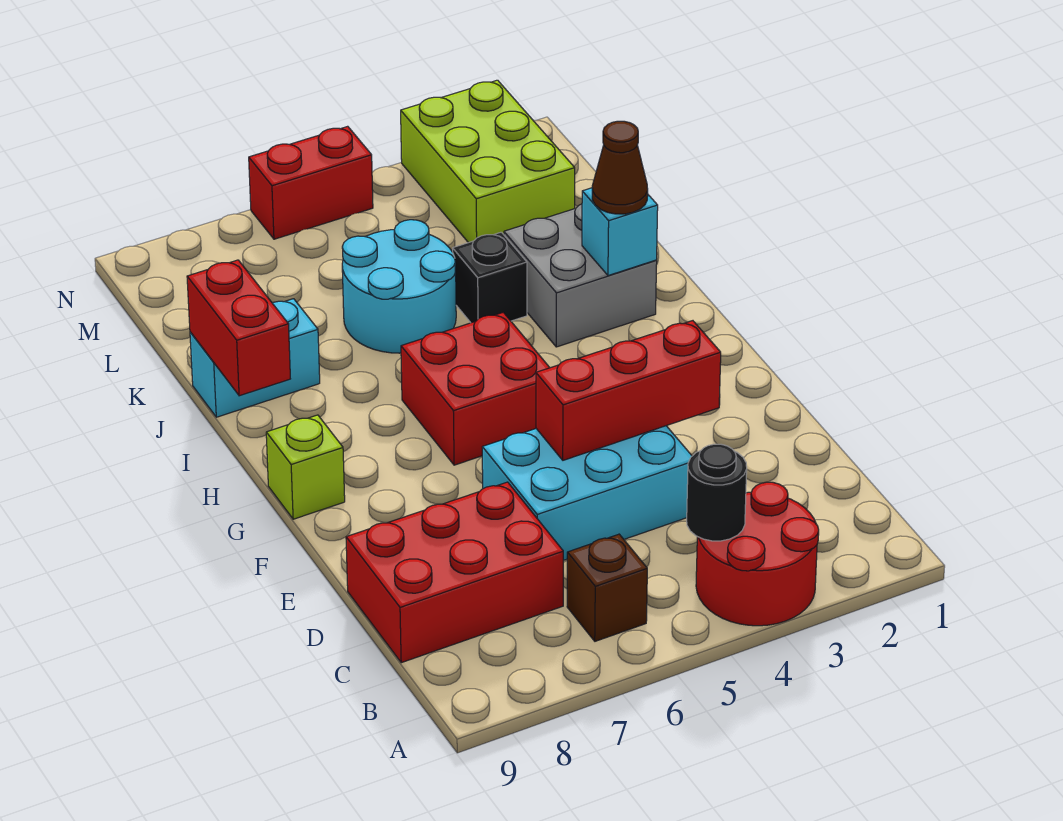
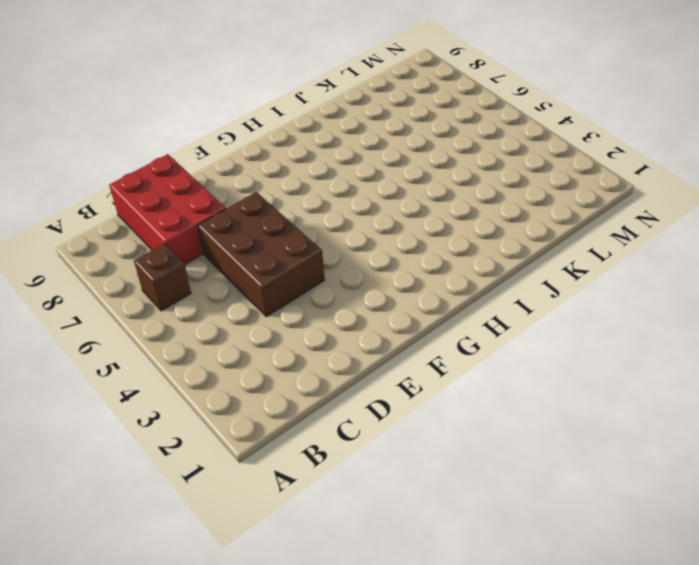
brown 2x3 brick [198,192,325,317] -> cyan 2x3 brick [482,426,692,560]
none -> red 2x2 round brick [696,482,819,626]
none -> red 2x2 brick [401,312,550,465]
none -> lime 1x1 brick [266,415,345,519]

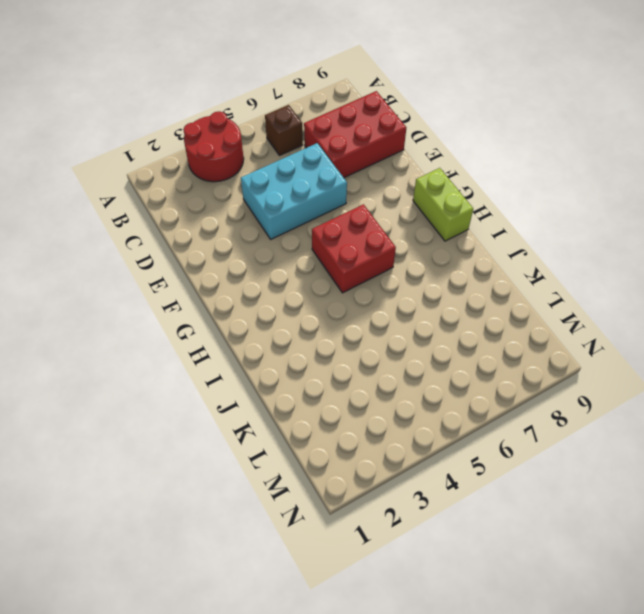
lime 1x2 brick [413,168,473,241] -> lime 1x1 brick [266,415,345,519]
none -> grey 2x2 brick [504,204,657,347]
none -> black 1x1 brick [452,232,527,323]
none -> cyan 2x2 round brick [342,220,456,353]

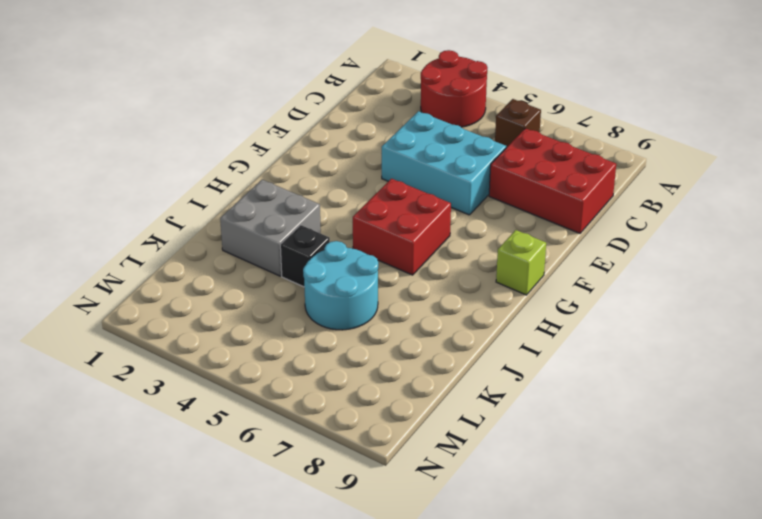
none -> cyan 1x2 brick [190,299,320,417]
none -> lime 2x3 brick [401,80,575,243]
none -> red 1x2 brick [249,126,373,239]

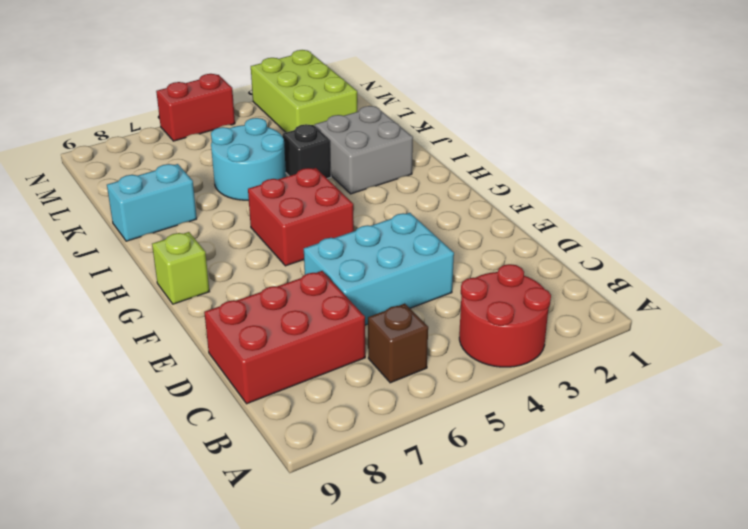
none -> black 1x1 round brick [687,444,747,541]
none -> red 1x3 brick [536,321,721,460]
none -> cyan 1x1 brick [582,188,658,276]

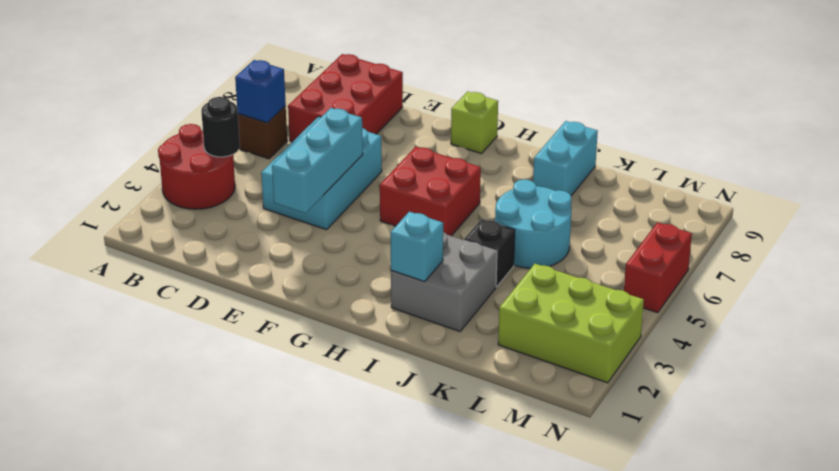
blue 1x1 brick [235,60,286,123] -> none
cyan 1x3 brick [272,108,363,213] -> red 1x3 brick [536,321,721,460]
none -> red 1x2 brick [187,260,290,396]
none -> brown 1x1 cone [592,121,648,214]

